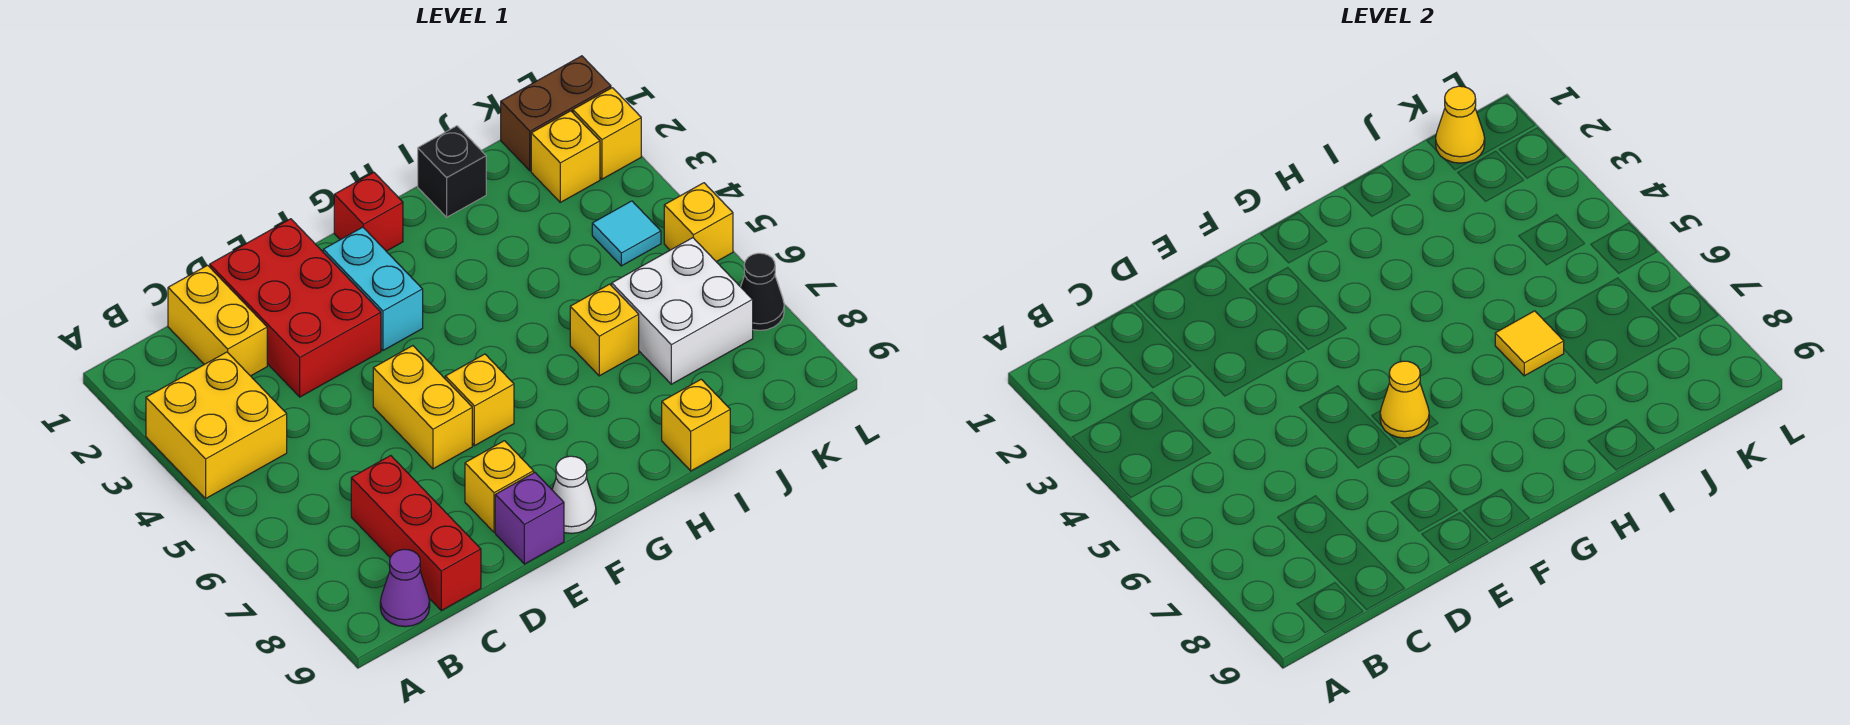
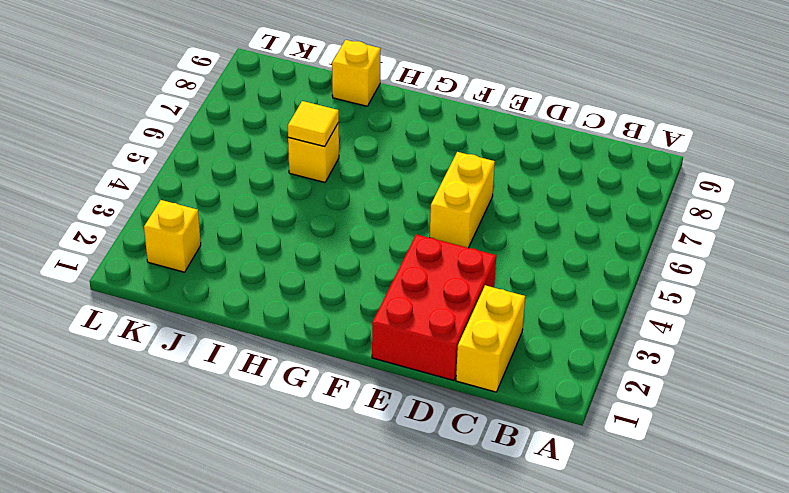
none -> yellow 2x2 brick [146,352,287,498]
none -> purple 1x1 cone [380,549,430,627]
none -> red 1x3 brick [351,456,481,610]

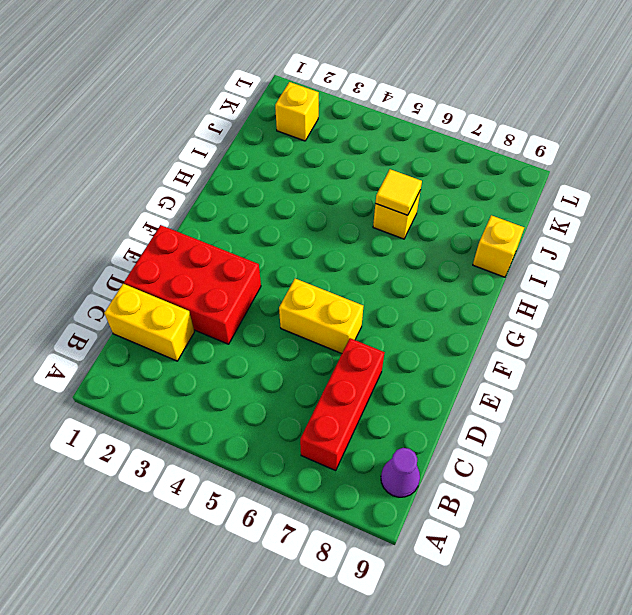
red 1x3 brick [300,338,385,471] -> red 1x3 brick turned to [351,456,481,610]
none -> yellow 2x2 brick [146,352,287,498]
none -> yellow 1x1 brick [465,441,534,532]
none -> purple 1x1 brick [495,473,564,564]

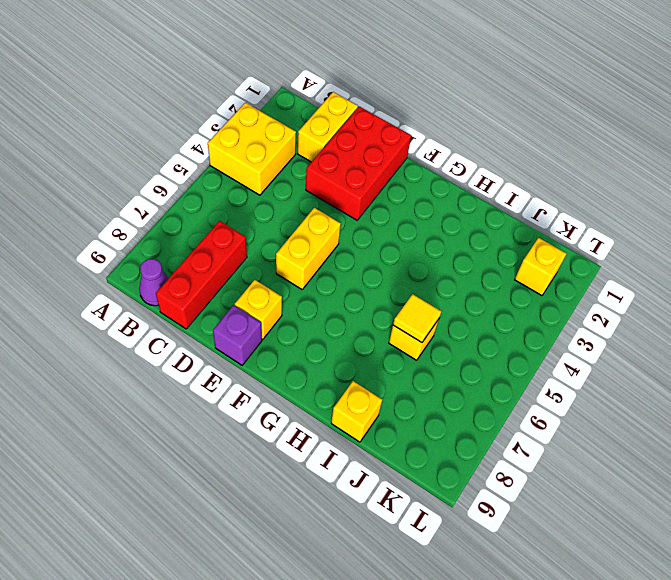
none -> cyan 1x2 brick [323,227,423,350]
none -> yellow 1x1 brick [445,354,514,446]
none -> white 1x1 cone [552,456,596,533]

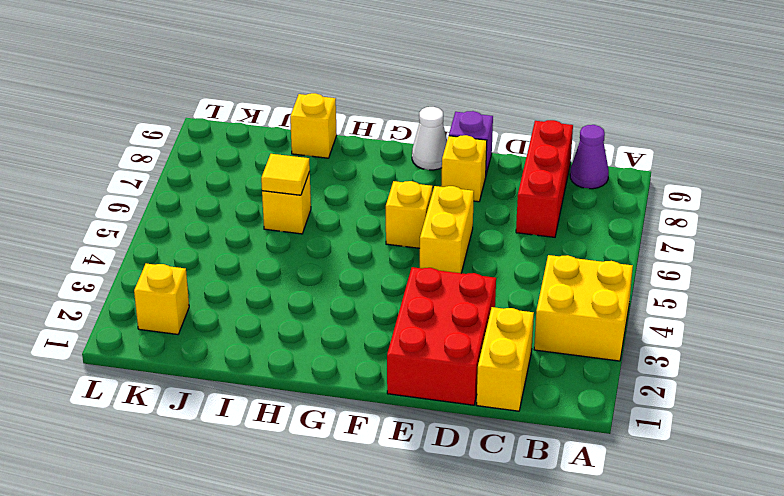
none -> cyan 1x2 brick [323,227,423,350]
none -> red 1x1 brick [334,172,403,251]
none -> black 1x1 brick [418,126,486,217]

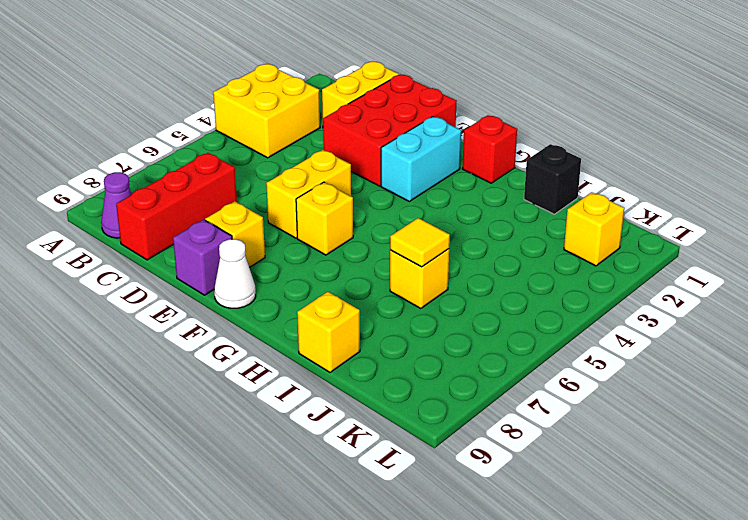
none -> white 2x2 brick [612,238,753,384]
none -> brown 1x2 brick [501,56,611,171]
none -> cyan 1x1 tile [592,201,661,266]

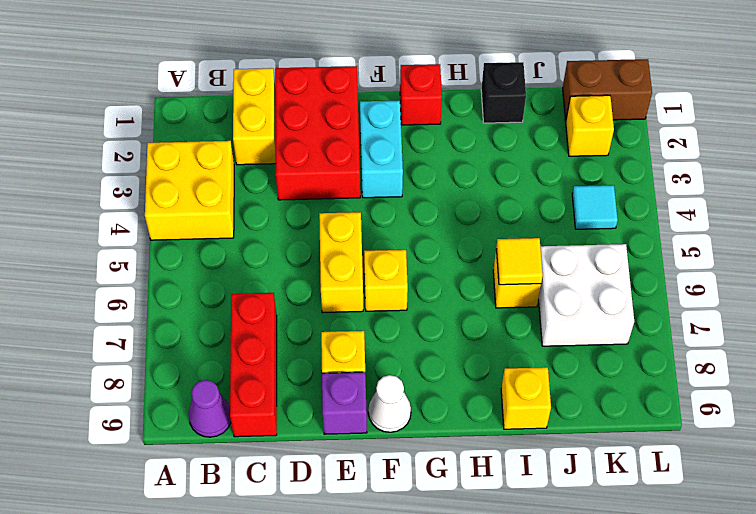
none -> yellow 1x1 brick [573,88,641,179]
none -> yellow 1x1 brick [664,183,733,262]
none -> black 1x1 cone [741,253,784,330]

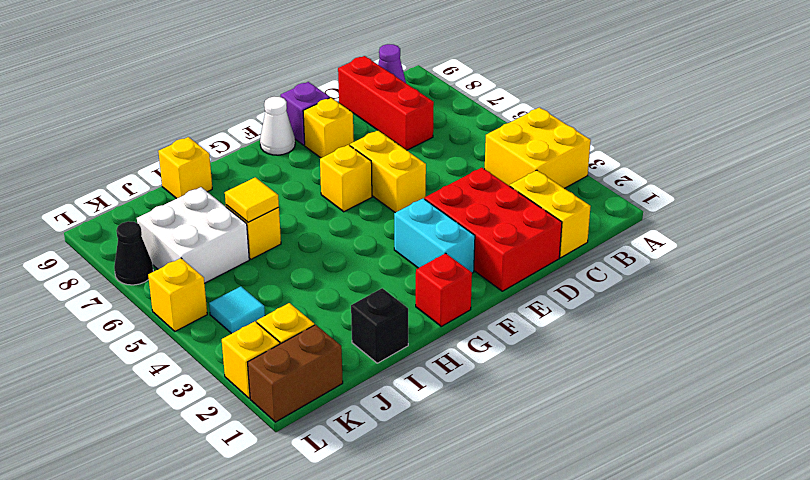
none -> yellow 1x1 cone [1380,361,1429,438]
none -> yellow 1x1 cone [1436,86,1485,163]

